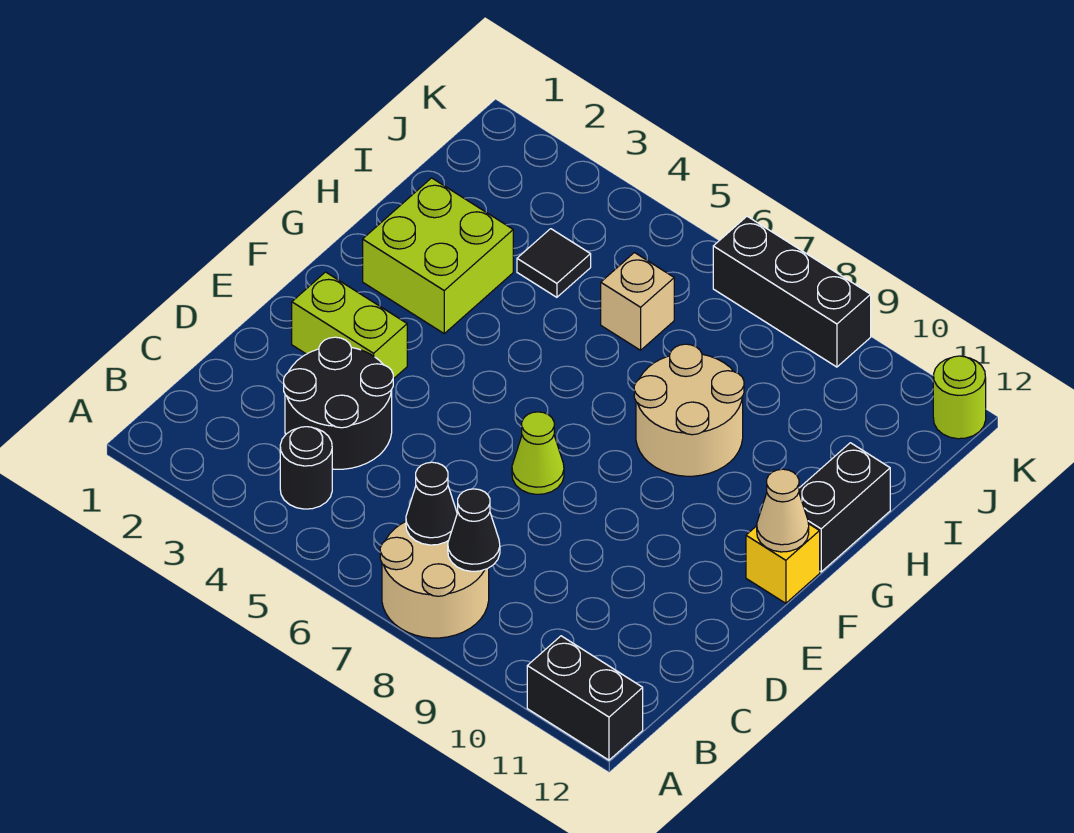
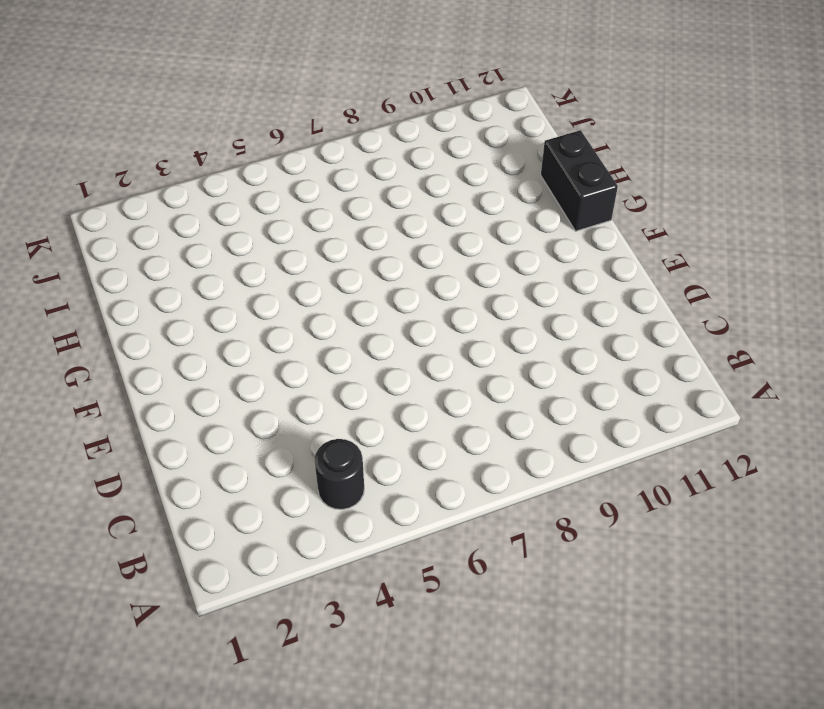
none -> tan 2x2 round brick [380,522,489,638]
none -> black 1x2 brick [527,636,643,760]
none -> black 2x2 round brick [284,337,393,469]

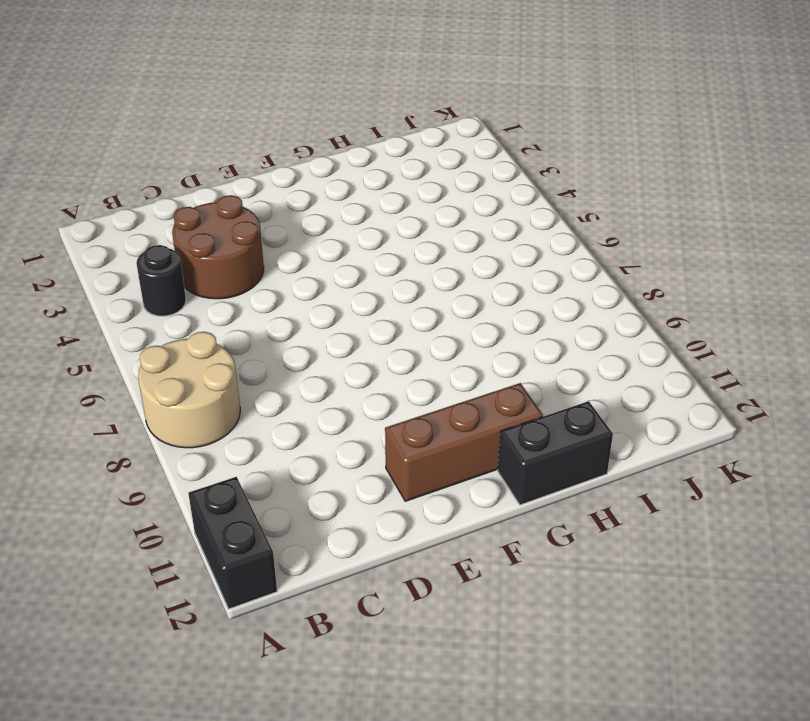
brown 2x2 round brick [172,195,264,299] -> black 2x2 round brick [284,337,393,469]
brown 1x3 brick [385,383,543,501] -> none
none -> lime 1x2 brick [292,272,407,379]
none -> lime 1x1 cone [512,412,564,494]
none -> yellow 1x1 brick [746,524,820,603]

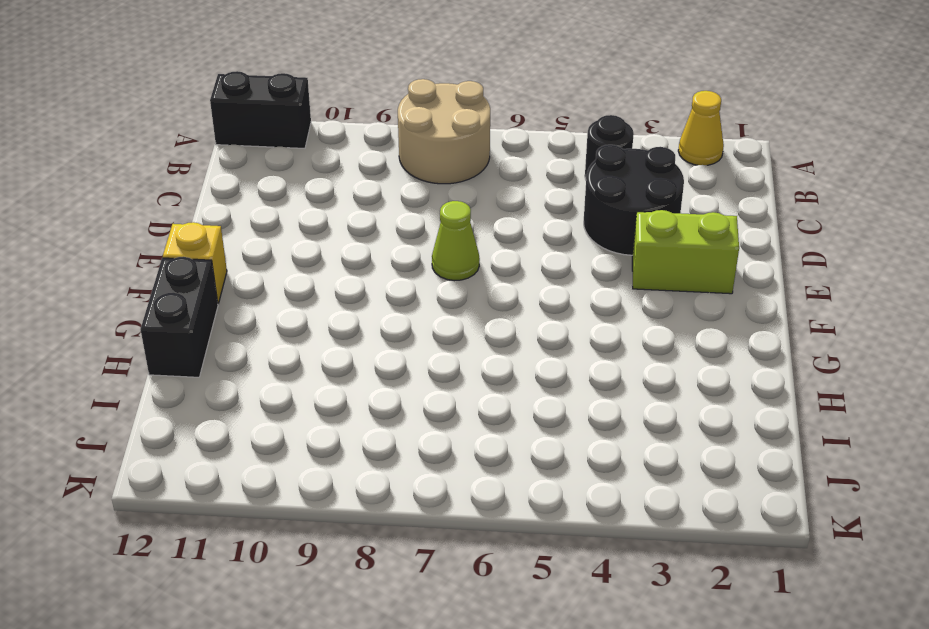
yellow 1x1 cone [678,91,724,165] -> none
none -> lime 2x2 brick [363,178,513,333]
none -> tan 2x2 round brick [634,344,744,476]
none -> black 1x1 tile [517,229,591,297]

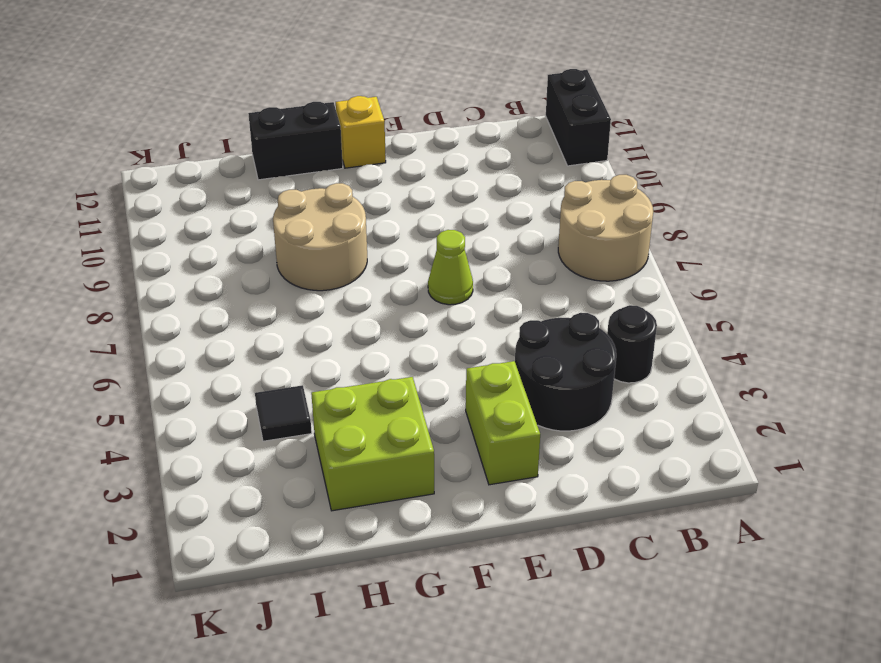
none -> tan 1x1 brick [601,253,674,350]
none -> black 1x3 brick [713,216,871,367]
none -> lime 1x1 round brick [933,356,986,439]

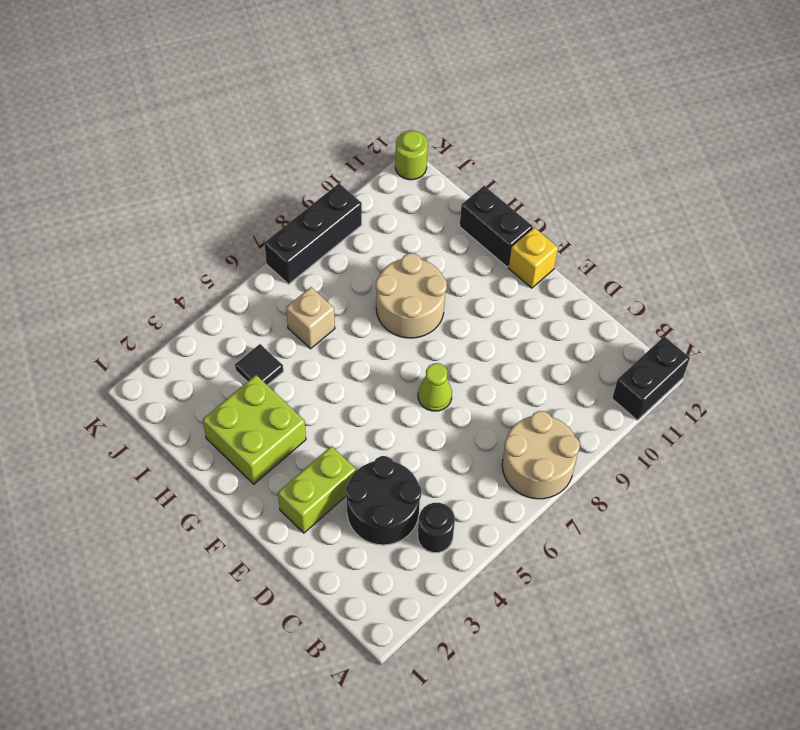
none -> black 1x1 cone [406,462,457,545]
none -> black 1x1 cone [448,489,500,571]
none -> tan 1x1 cone [757,469,809,552]

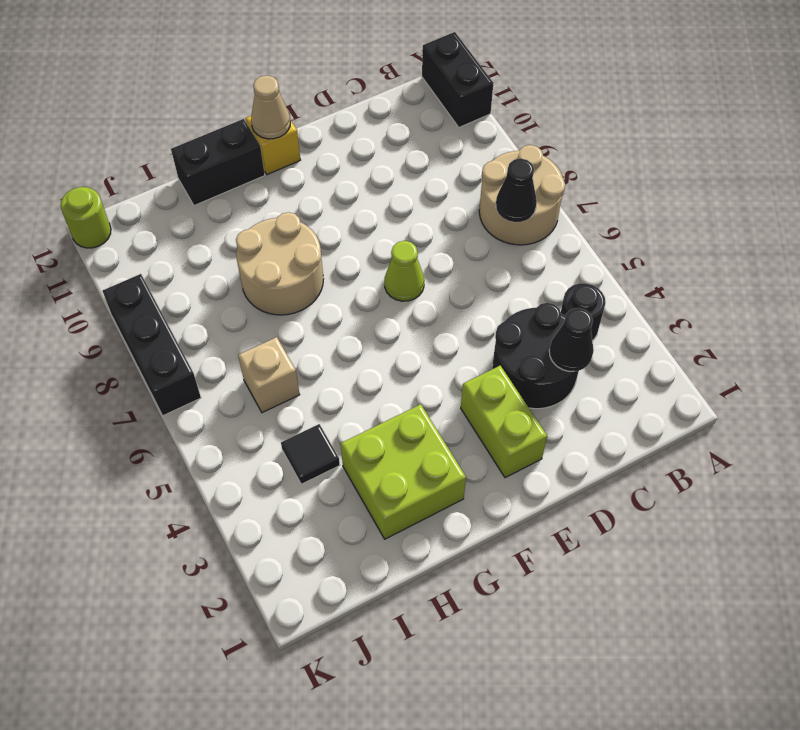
black 1x1 cone [549,308,594,371] -> black 1x1 cone moved to [448,489,500,571]

